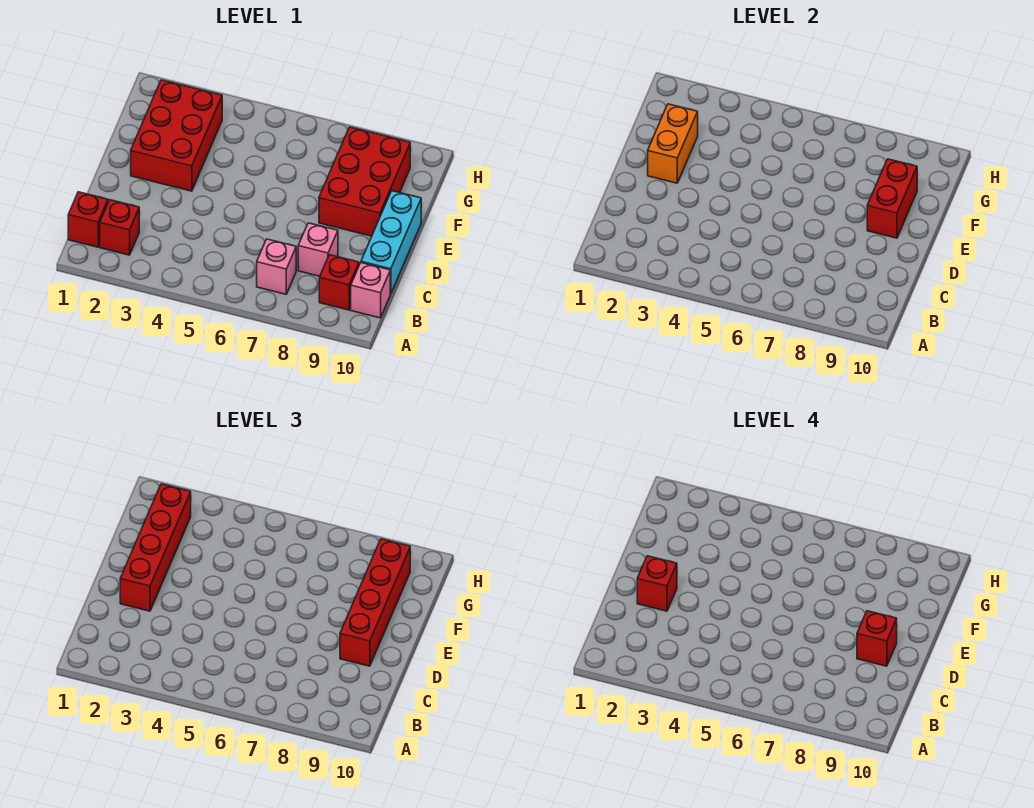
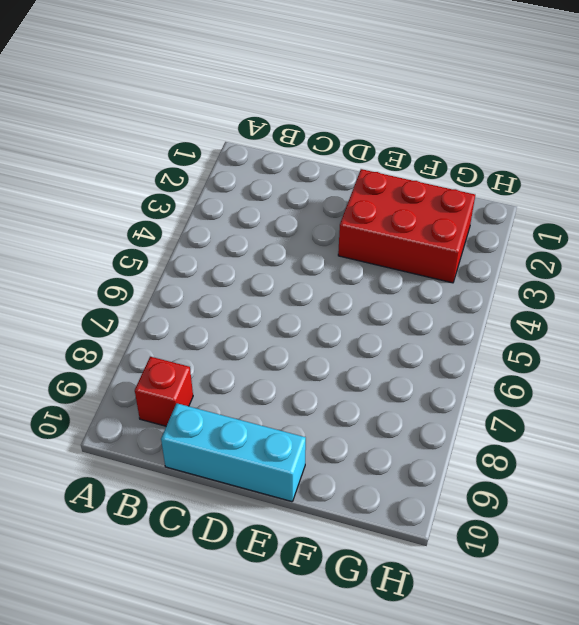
none -> red 1x1 brick [68,192,108,247]
none -> red 1x1 brick [100,200,139,255]
none -> pink 1x1 brick [257,239,296,294]

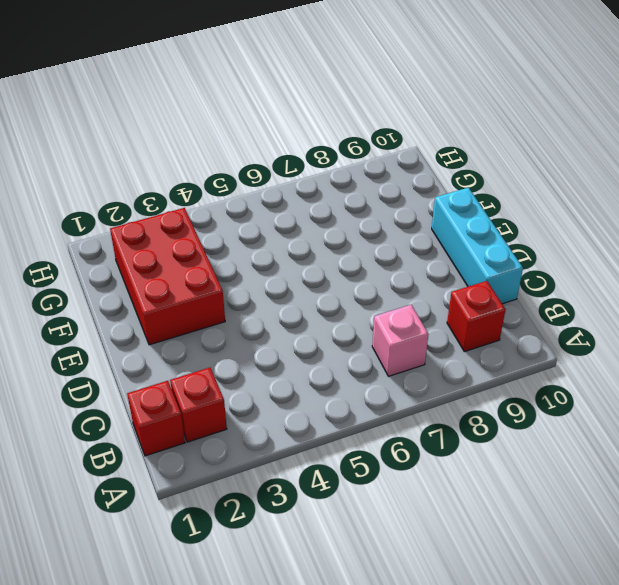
none -> pink 1x1 brick [351,263,390,318]
none -> pink 1x1 brick [298,223,338,276]
none -> red 2x3 brick [319,127,410,236]

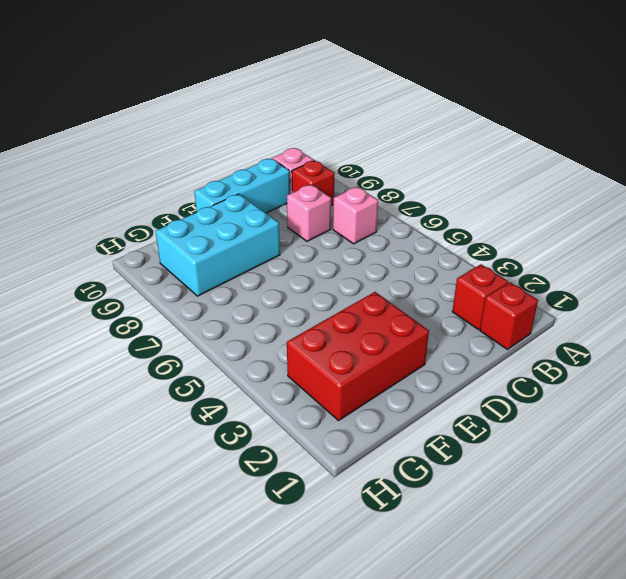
cyan 2x3 brick [156,194,280,296] -> red 2x3 brick [319,127,410,236]
none -> orange 1x2 brick [648,104,698,183]
none -> red 1x2 brick [867,159,917,238]
none -> red 1x4 brick [120,484,191,611]

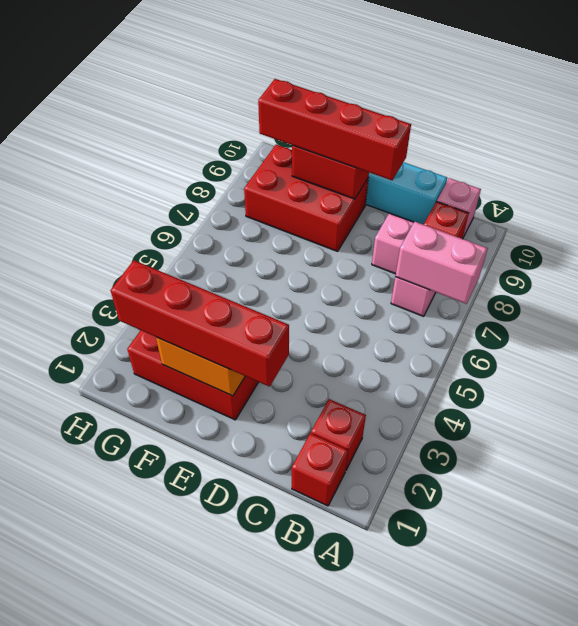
pink 1x2 brick [395,222,488,304] -> none
none -> red 1x1 brick [637,556,677,611]
none -> red 1x1 brick [857,611,897,666]

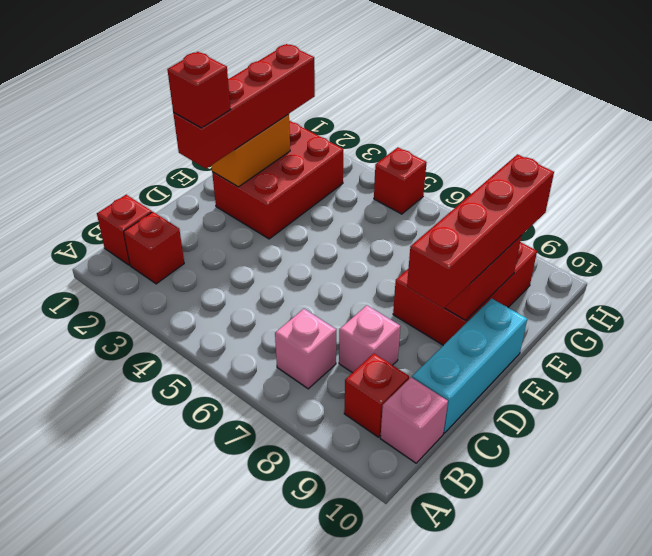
red 1x1 brick [374,147,427,214] -> red 1x1 brick moved to [857,611,897,666]

